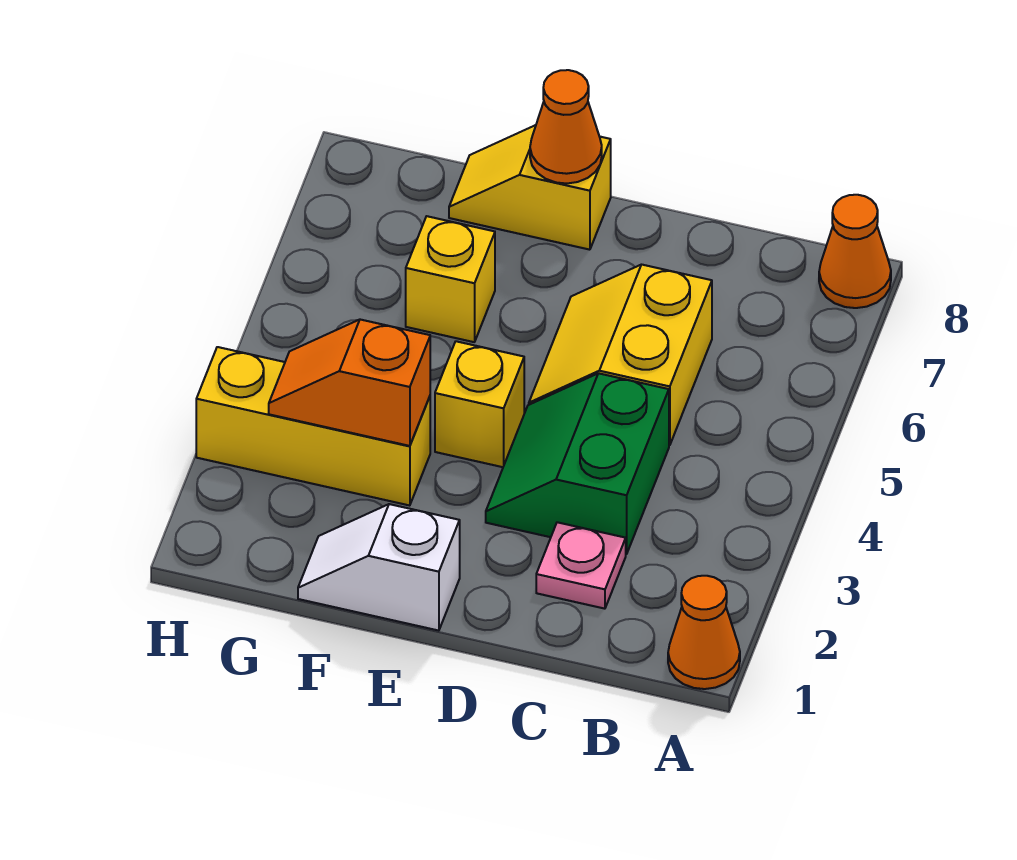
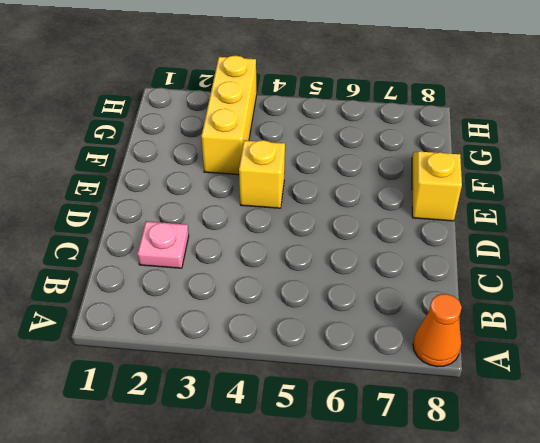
none -> orange 1x1 cone [668,576,740,689]
none -> green 2x2 slope [486,373,669,554]
none -> yellow 2x2 slope [529,265,712,445]

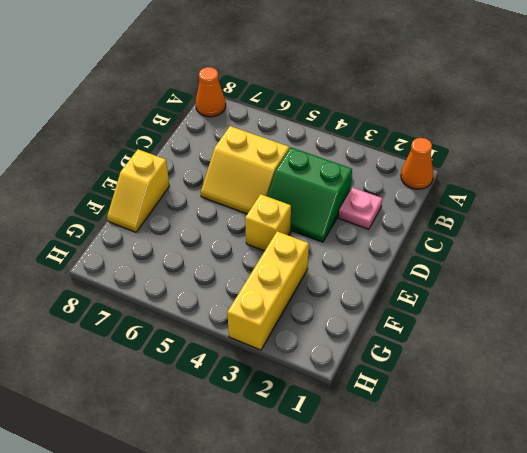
none -> white 1x2 slope [298,504,460,631]
none -> yellow 1x1 brick [406,216,495,342]
none -> orange 1x1 cone [530,70,602,184]

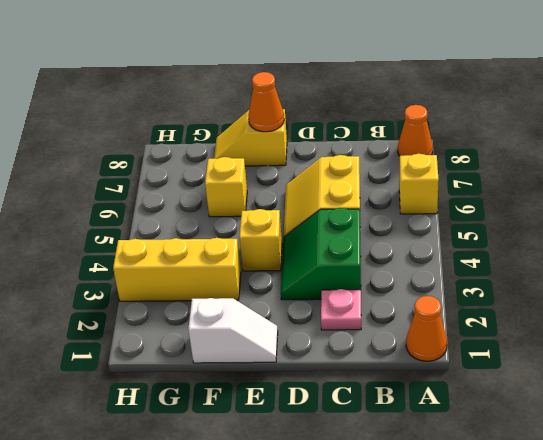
yellow 1x1 brick [399,154,439,214] -> none
white 1x2 slope [188,298,278,363] -> white 1x2 slope turned to [298,504,460,631]
none -> orange 1x2 slope [269,320,430,446]

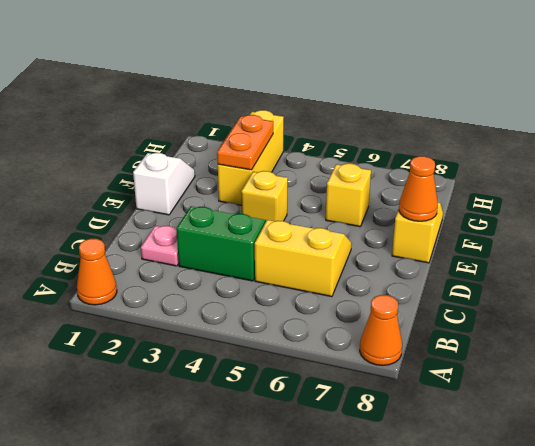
orange 1x2 plate [217,115,273,170] -> orange 1x2 slope [269,320,430,446]

